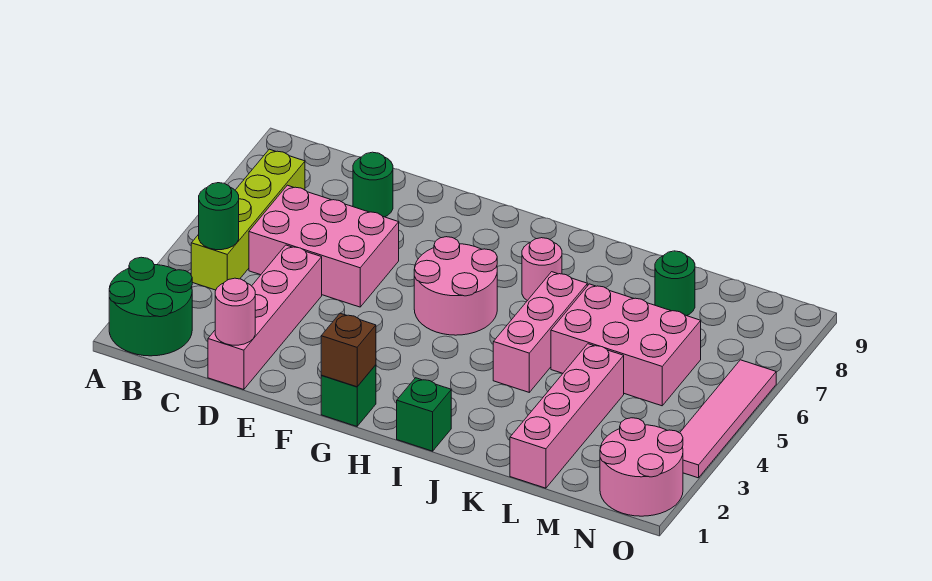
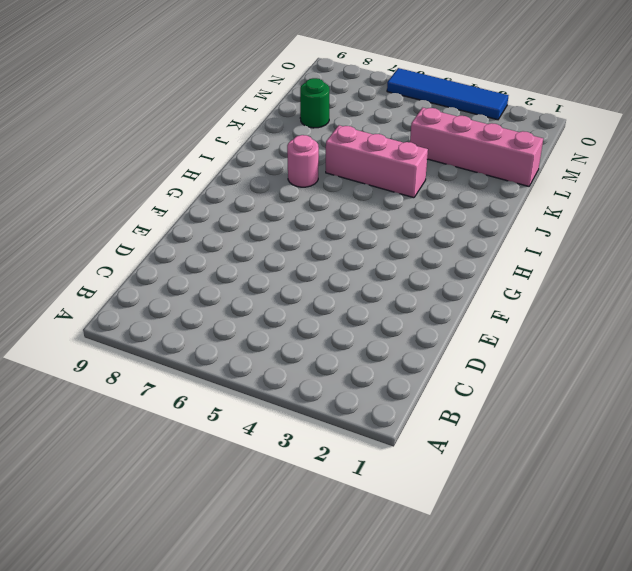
blue 1x4 tile [387,68,508,120] -> pink 1x4 tile [680,360,776,478]
none -> green 2x2 round brick [109,257,192,356]
none -> lime 1x4 brick [191,149,305,290]
none -> pink 2x3 brick [249,185,399,307]

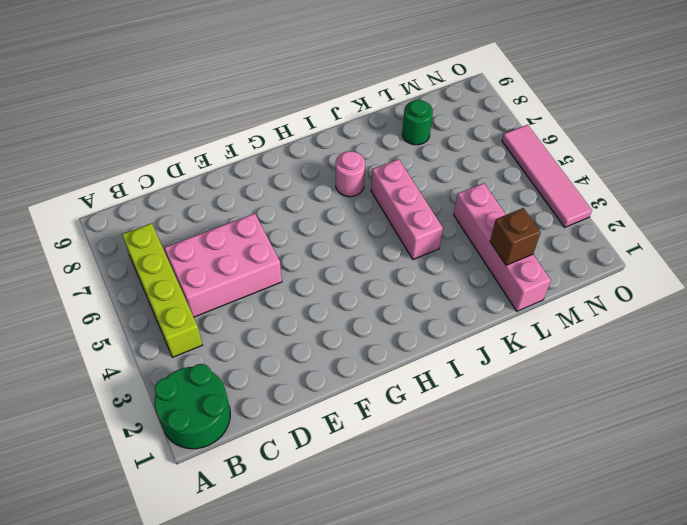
brown 1x1 brick [490,208,541,265] -> brown 1x1 brick moved to [321,313,376,387]
none -> pink 1x4 brick [208,245,322,390]
none -> green 1x1 round brick [353,152,393,217]
none -> green 1x1 brick [321,365,376,426]

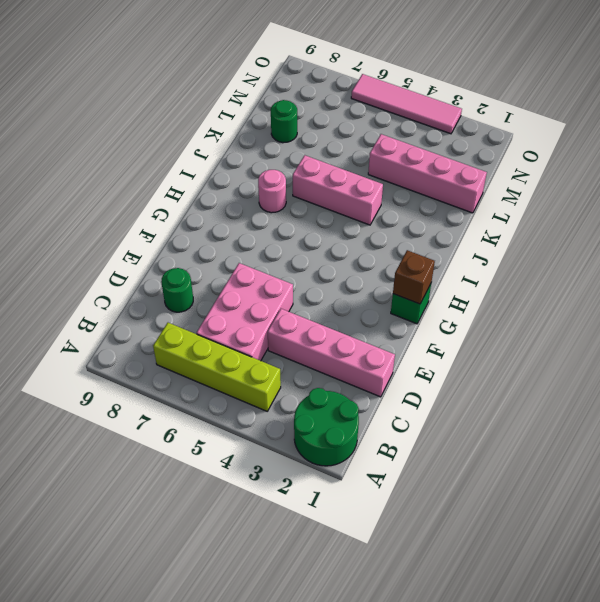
none -> pink 2x2 round brick [414,237,497,335]
none -> green 1x1 brick [397,378,451,451]
none -> pink 2x3 brick [551,284,701,406]

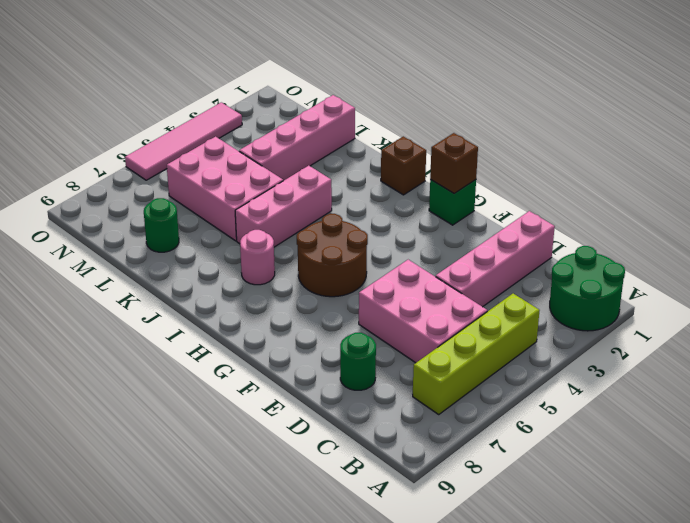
brown 2x2 round brick [297,214,368,297] -> pink 2x2 round brick [414,237,497,335]
brown 1x1 brick [381,136,426,195] -> green 1x1 brick [397,378,451,451]
none -> pink 2x2 round brick [600,418,683,516]
none -> green 1x1 round brick [199,183,239,250]
none -> pink 1x1 round brick [215,278,255,345]

